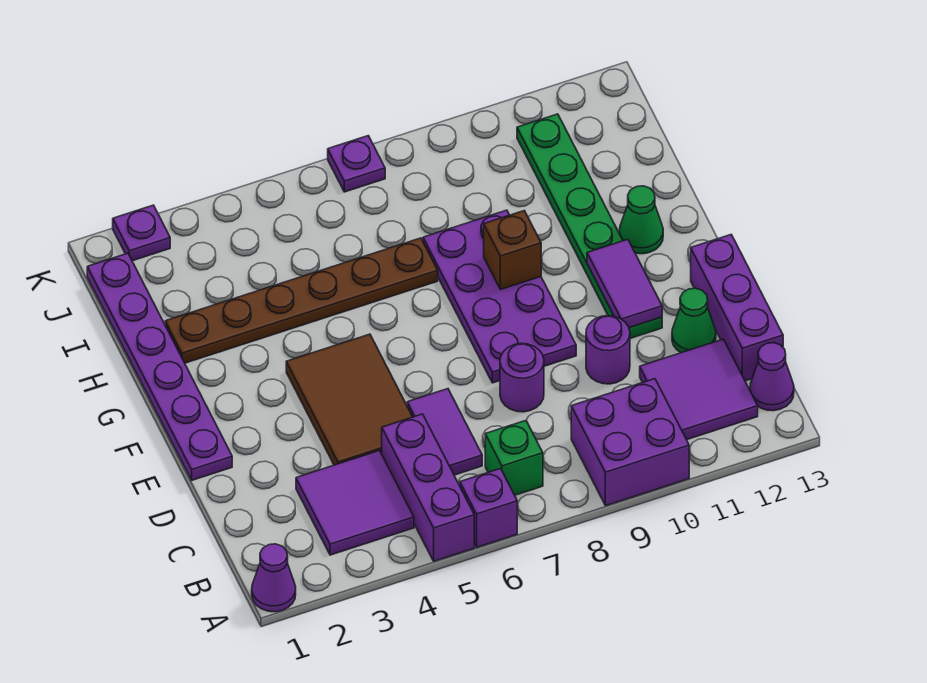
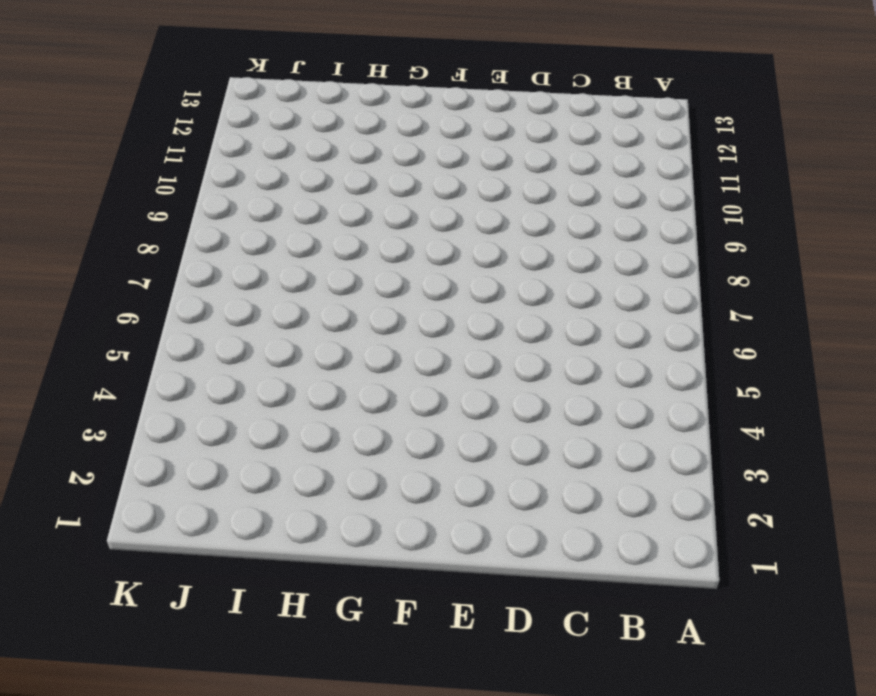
none -> purple 1x1 cone [252,544,296,612]
none -> purple 1x3 brick [382,414,474,561]
none -> purple 1x1 brick [460,469,517,547]

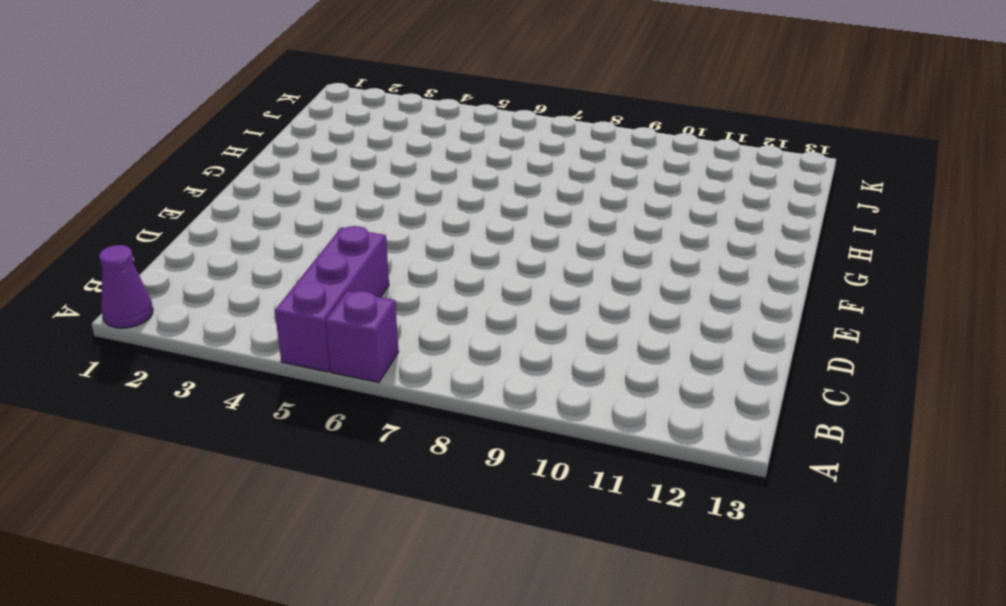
none -> purple 2x2 brick [571,379,689,506]
none -> purple 2x2 tile [296,451,414,555]
none -> green 1x1 brick [485,421,543,495]

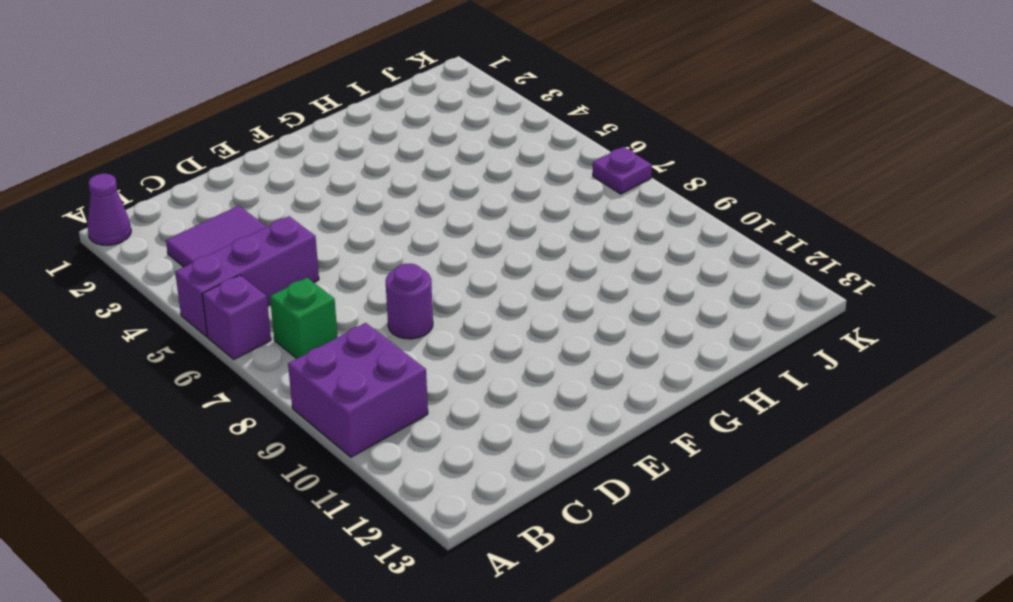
none -> purple 2x2 tile [640,339,758,440]
none -> purple 1x1 cone [750,343,794,411]
none -> purple 1x2 tile [407,389,482,475]

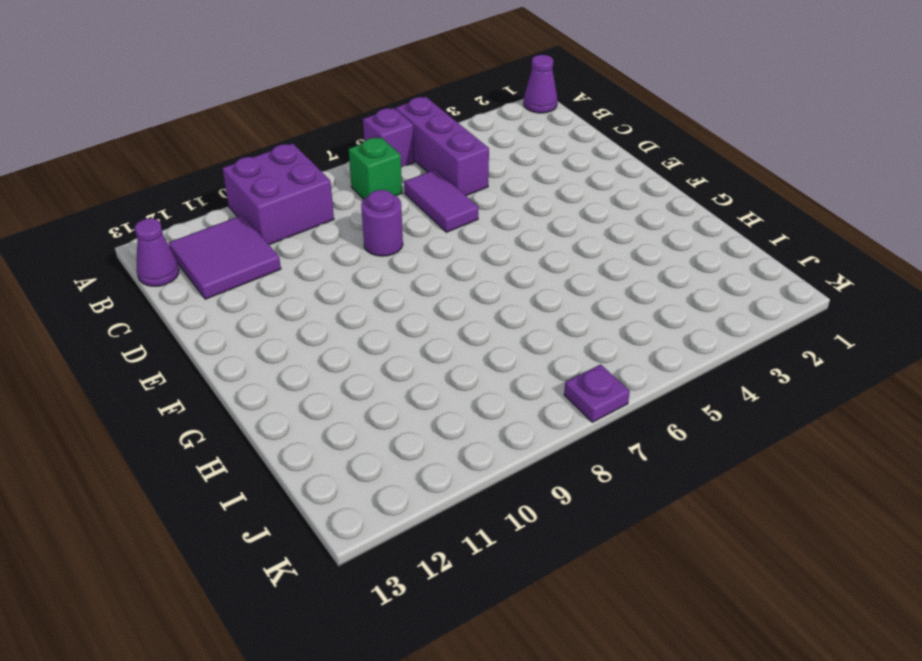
none -> purple 2x2 tile [296,451,414,555]
none -> purple 1x3 brick [691,235,783,381]
none -> brown 2x3 tile [286,334,412,465]

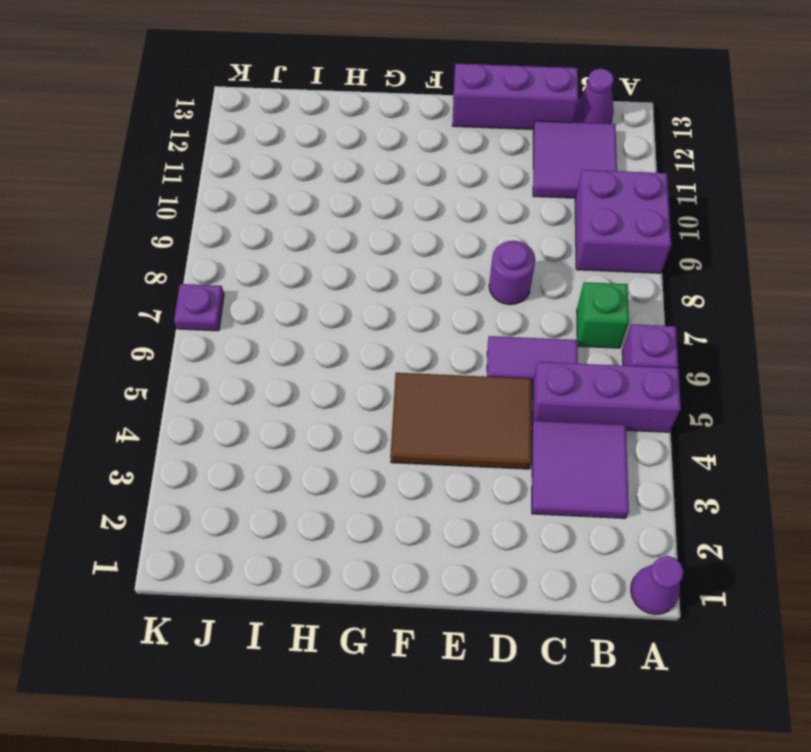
none -> purple 1x1 round brick [586,316,630,384]
none -> green 1x1 cone [672,288,716,353]
none -> purple 1x6 plate [87,253,232,480]

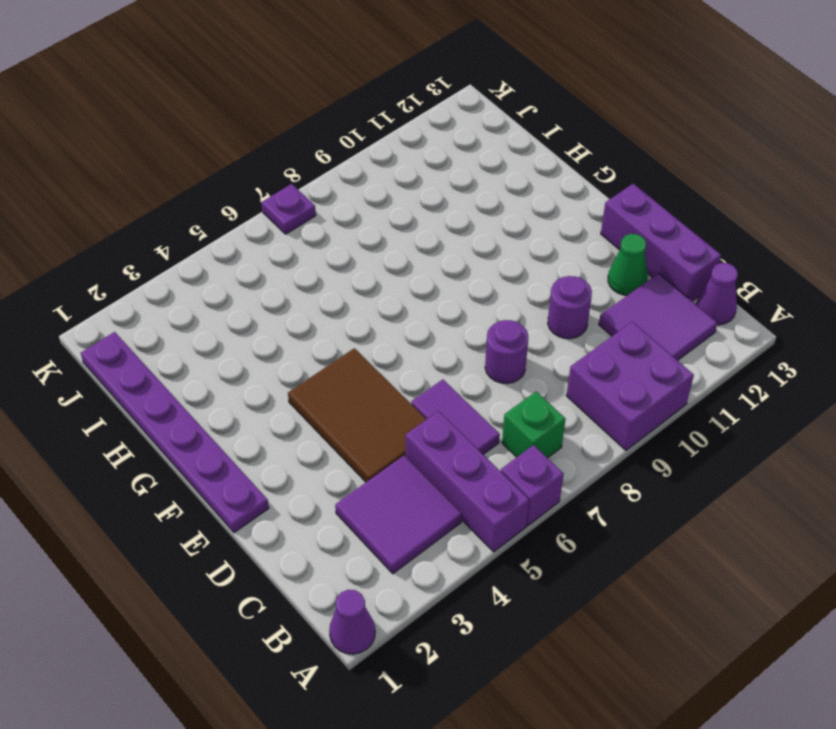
none -> purple 2x4 plate [423,210,576,383]
none -> green 1x6 plate [517,114,662,338]
none -> green 1x1 cone [619,186,663,254]

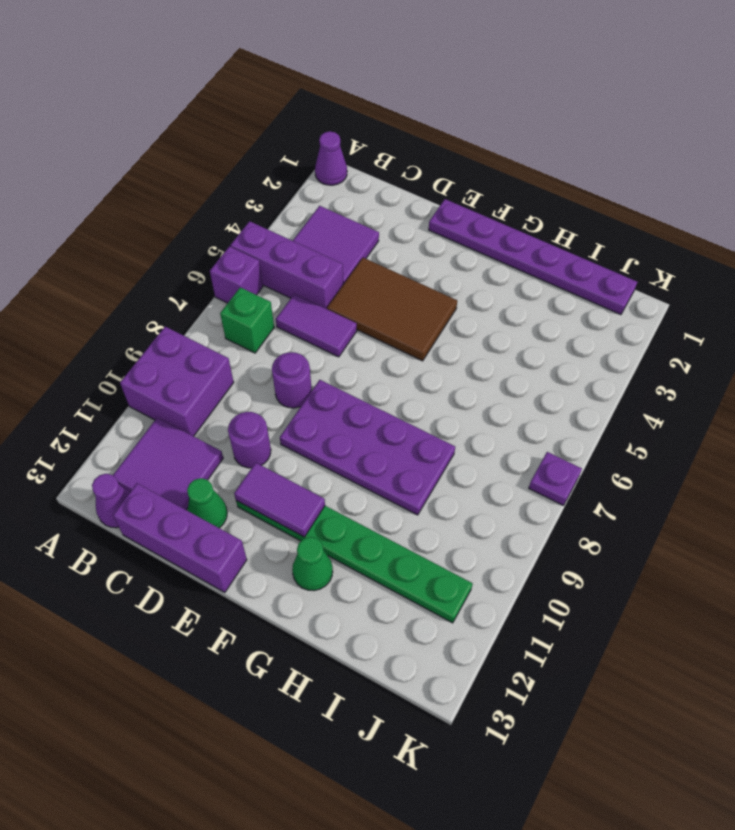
none -> brown 1x6 plate [165,238,438,363]
none -> purple 1x1 plate [113,205,170,261]
none -> brown 1x1 brick [484,211,541,289]

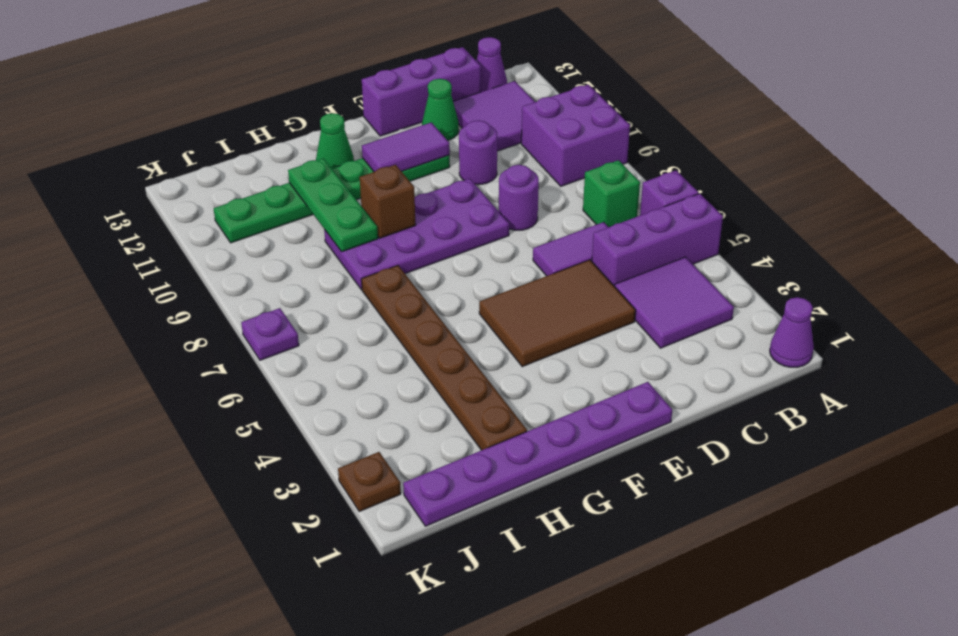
green 1x3 plate [288,158,378,252] -> none
brown 1x1 plate [338,452,401,511] -> purple 1x1 plate [113,205,170,261]

